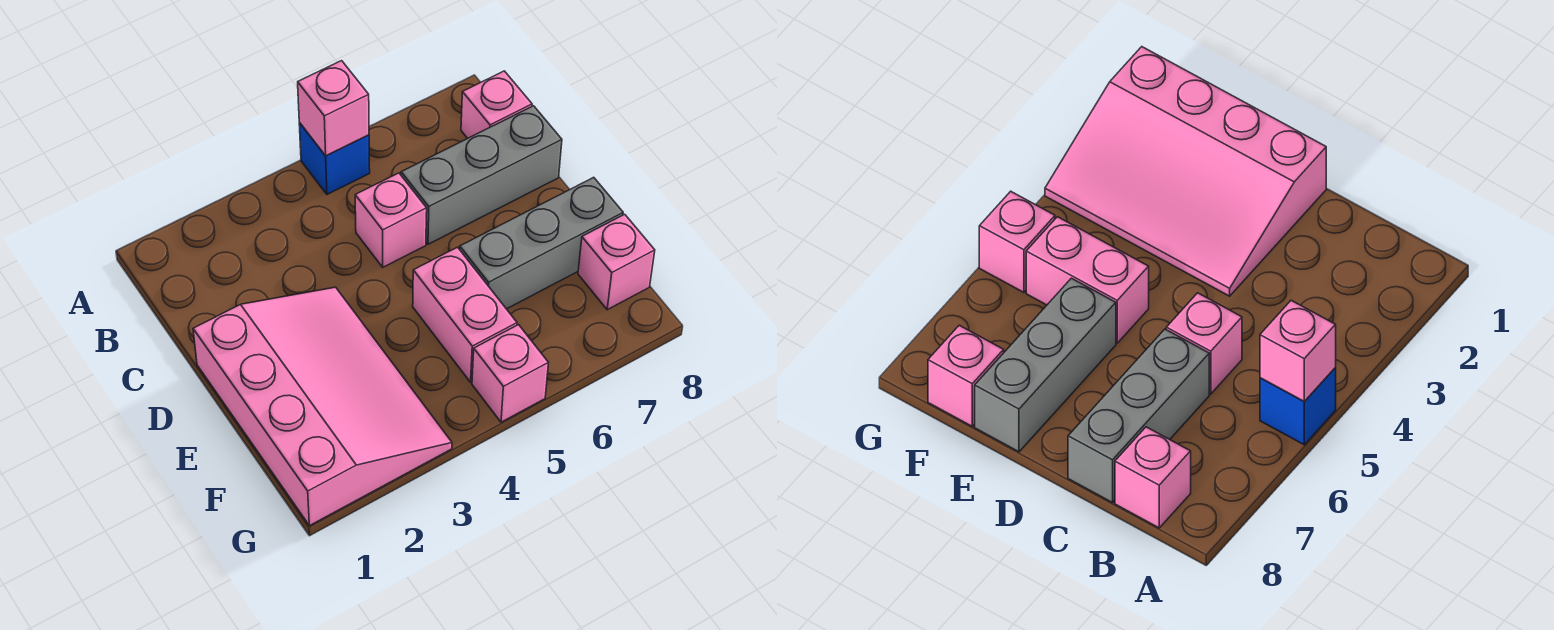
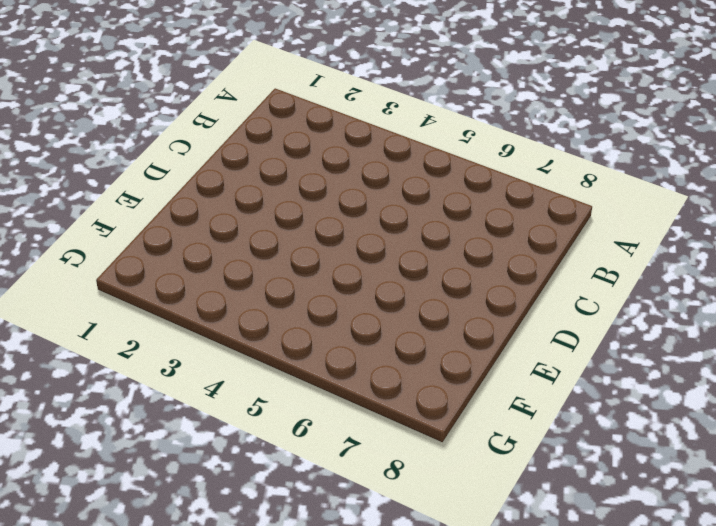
none -> blue 1x1 brick [299,123,370,194]
none -> pink 1x1 brick [461,71,532,138]

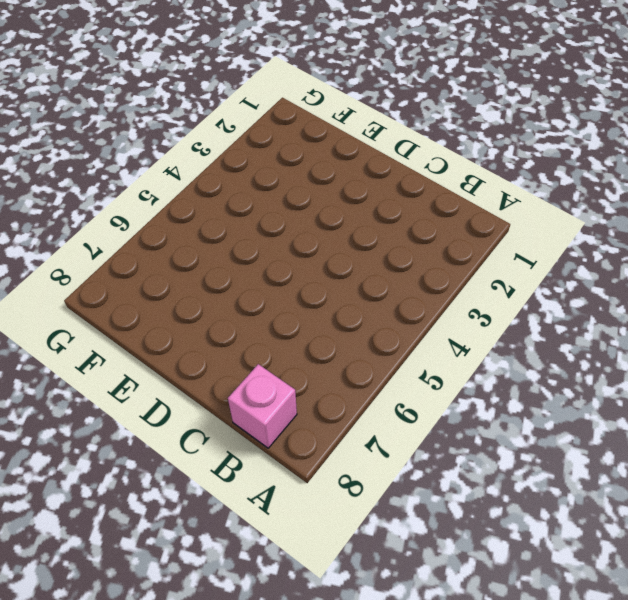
none -> blue 1x1 brick [299,123,370,194]
none -> pink 1x1 brick [355,173,427,267]

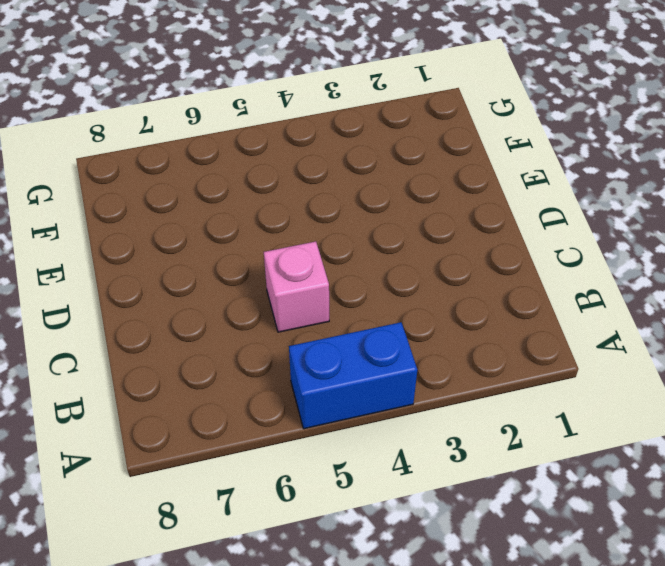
blue 1x2 brick [289,322,417,429] -> blue 1x1 brick [299,123,370,194]
none -> pink 1x1 brick [461,71,532,138]
none -> grey 1x3 brick [401,106,562,244]

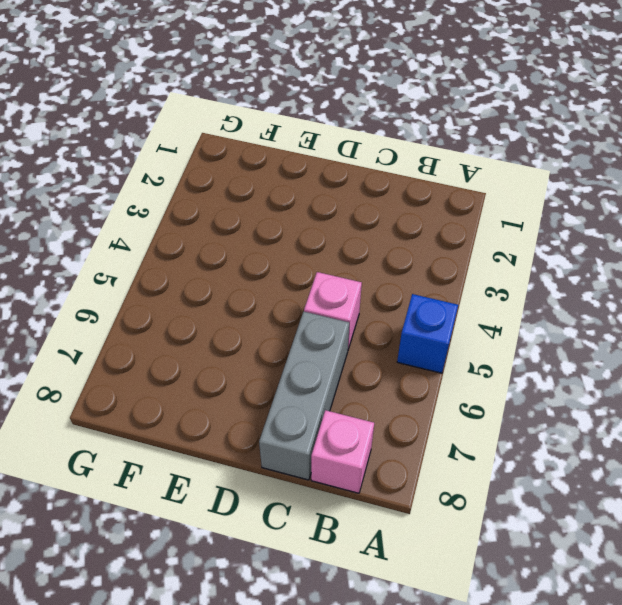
none -> pink 3x4 slope [193,287,452,526]
none -> pink 1x2 brick [413,247,517,382]

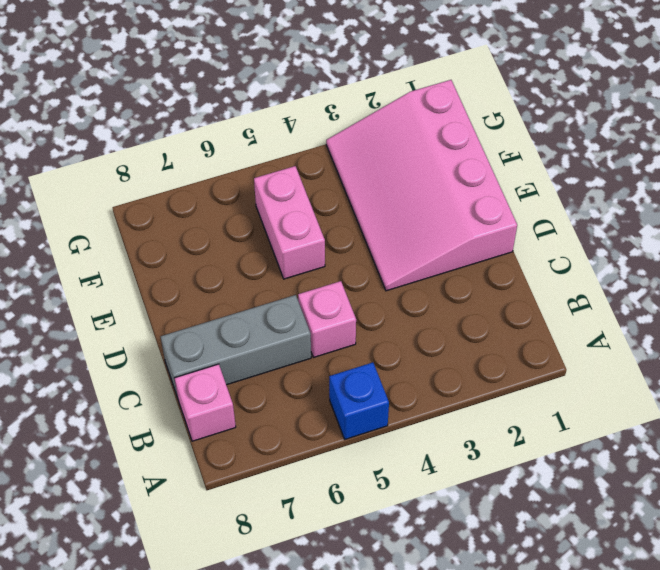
none -> grey 1x3 brick [460,177,623,309]
none -> pink 1x1 brick [578,214,655,310]

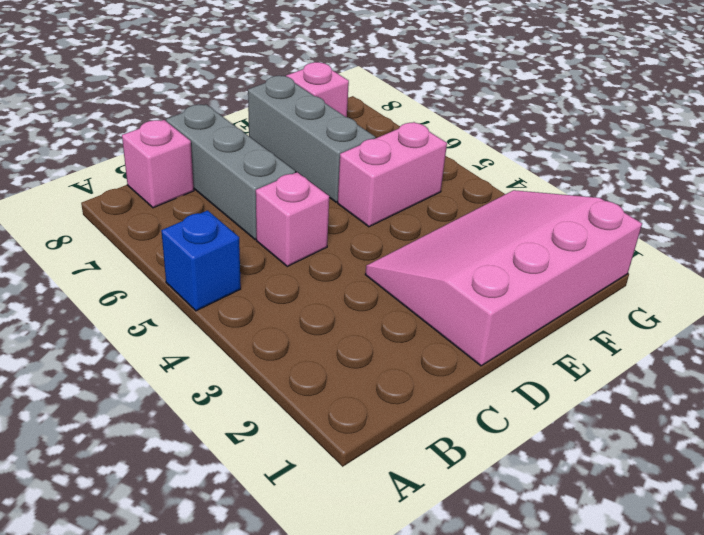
none -> pink 1x1 brick [472,325,548,422]
none -> pink 1x1 brick [298,61,369,156]

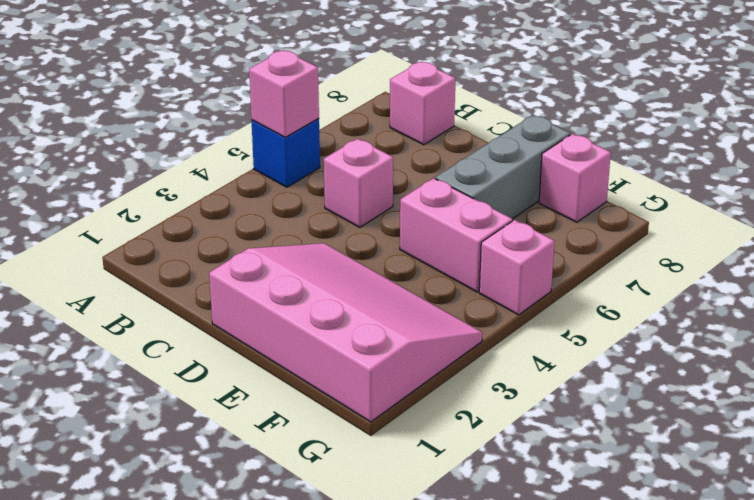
none -> grey 1x3 brick [401,106,562,244]

